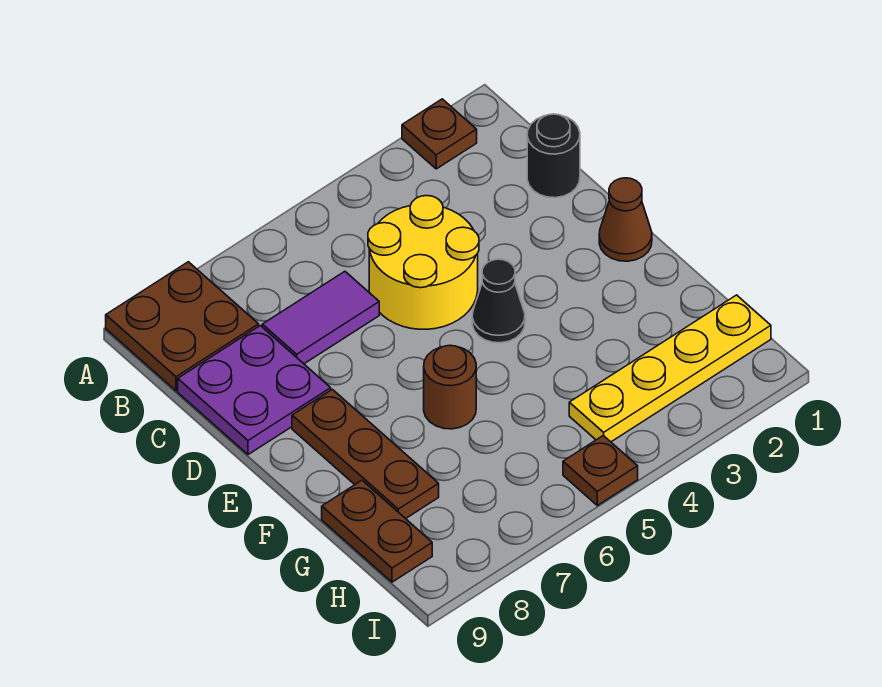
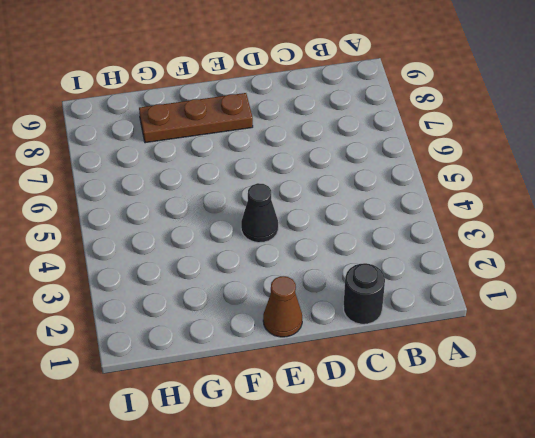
none -> brown 1x1 plate [402,99,477,169]
none -> brown 2x2 plate [106,262,259,391]
none -> yellow 2x2 round brick [368,196,479,329]

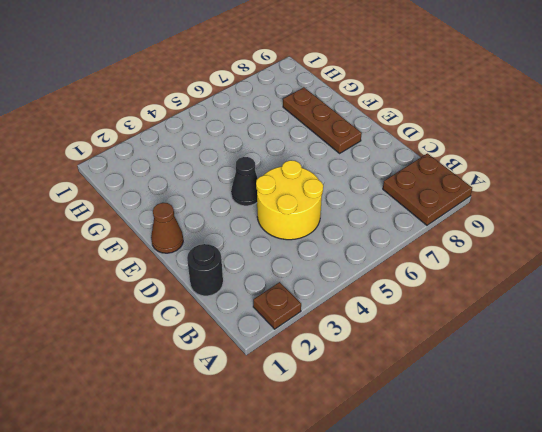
none -> purple 1x2 tile [262,271,379,364]
none -> purple 2x2 plate [178,326,331,455]
none -> brown 1x1 round brick [424,345,476,429]

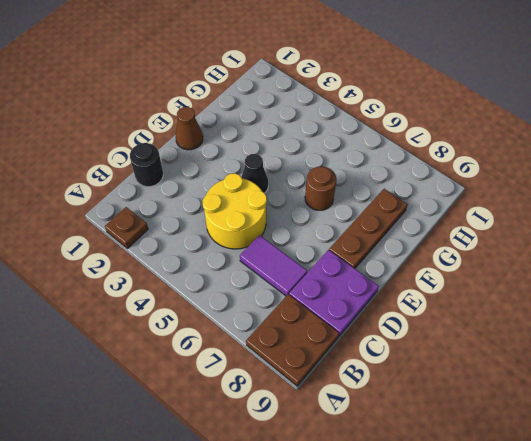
none -> brown 1x2 plate [322,481,432,582]
none -> yellow 1x4 plate [569,295,771,442]
none -> brown 1x1 plate [563,435,638,505]

